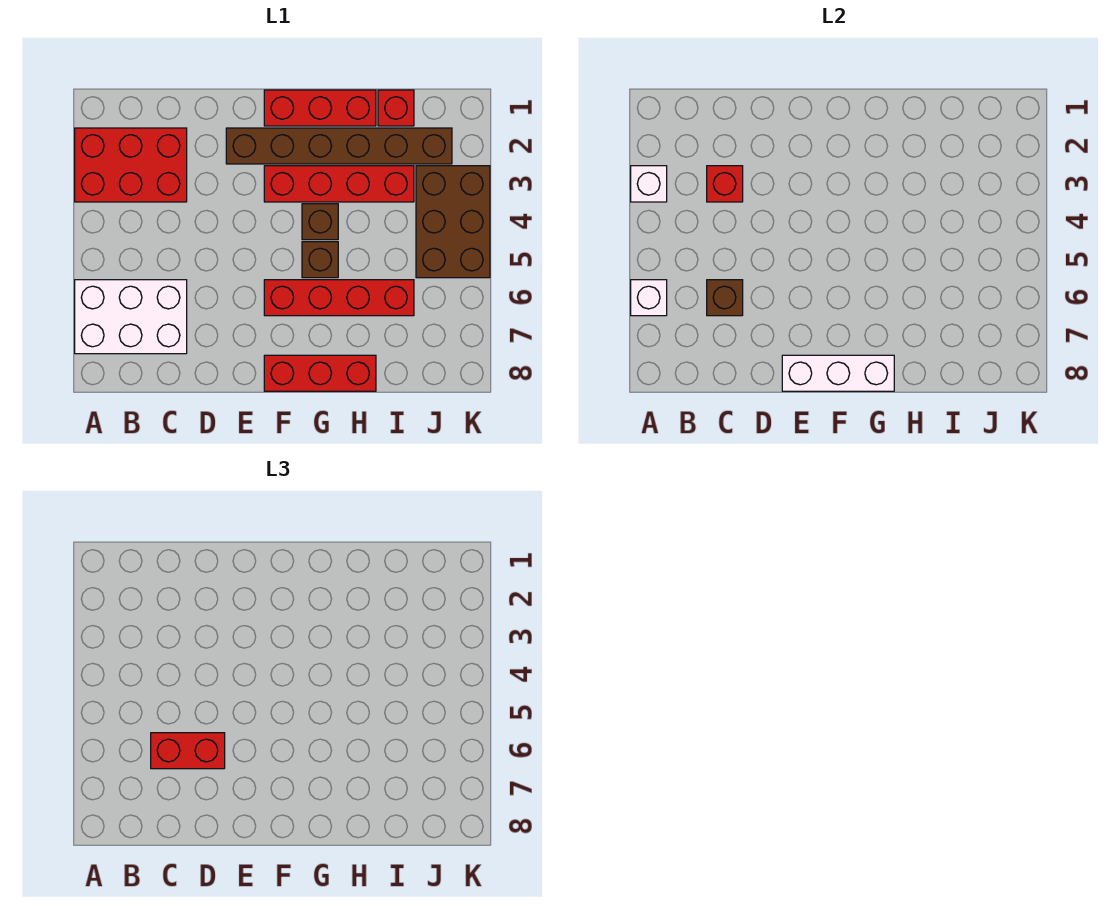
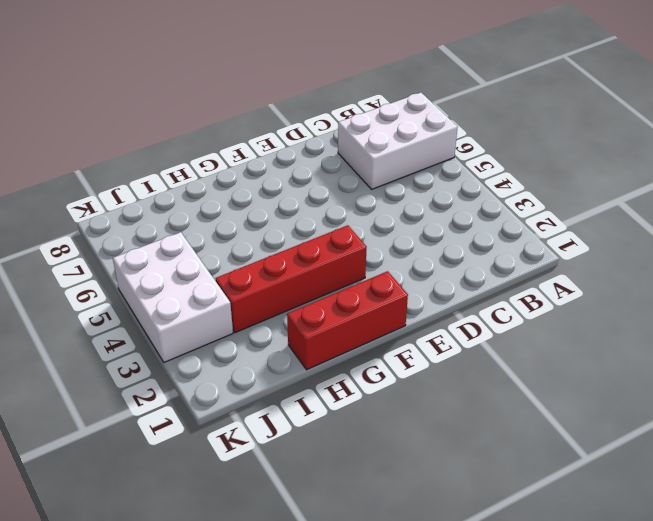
white 2x3 brick [113,232,233,362] -> brown 2x3 brick [416,166,490,278]
none -> red 2x3 brick [75,128,187,202]
none -> brown 1x6 brick [226,128,452,164]
none -> red 1x4 brick [264,280,414,316]

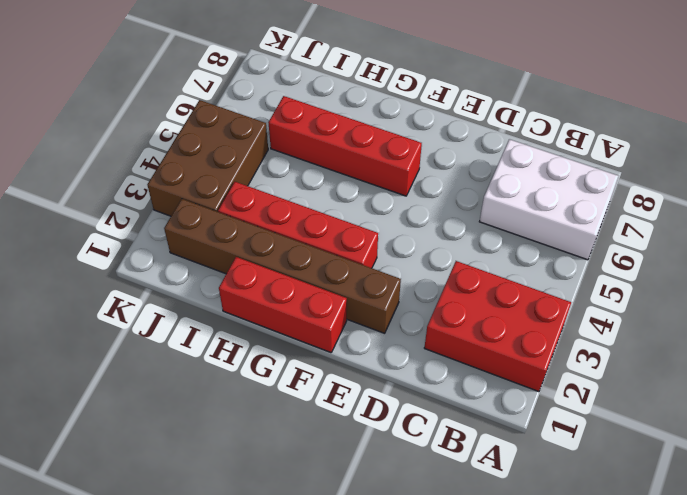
none -> red 1x3 brick [264,355,376,391]
none -> brown 1x1 brick [302,204,338,240]
none -> brown 1x1 brick [302,242,338,278]

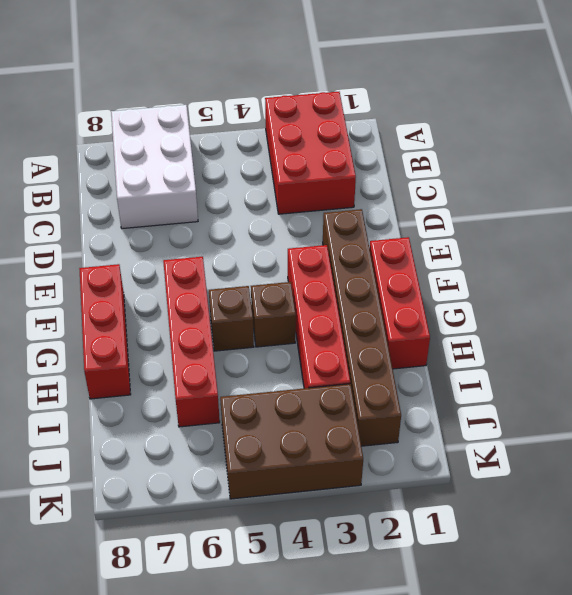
none -> red 1x1 brick [378,90,414,126]
none -> white 1x1 brick [631,166,667,202]
none -> white 1x1 brick [631,280,667,316]

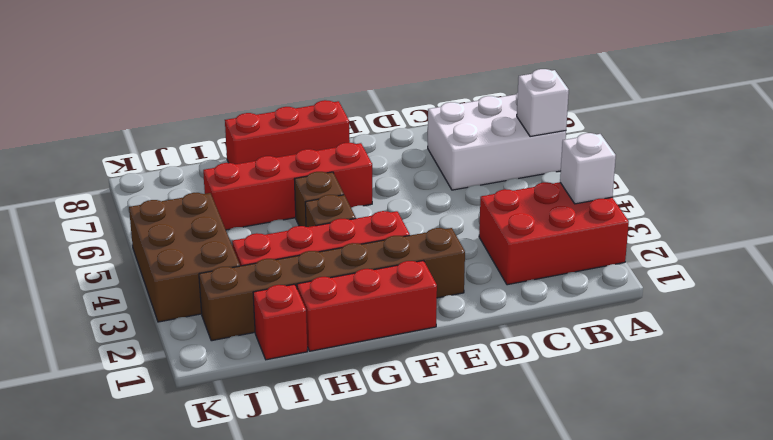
none -> red 1x1 brick [707,166,743,202]
none -> brown 1x1 brick [707,280,743,316]
none -> white 1x3 brick [782,355,894,391]

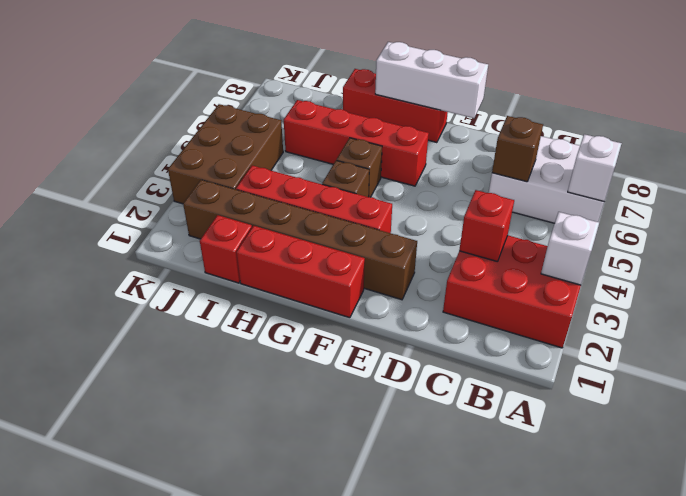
none -> red 1x2 brick [151,733,225,769]

